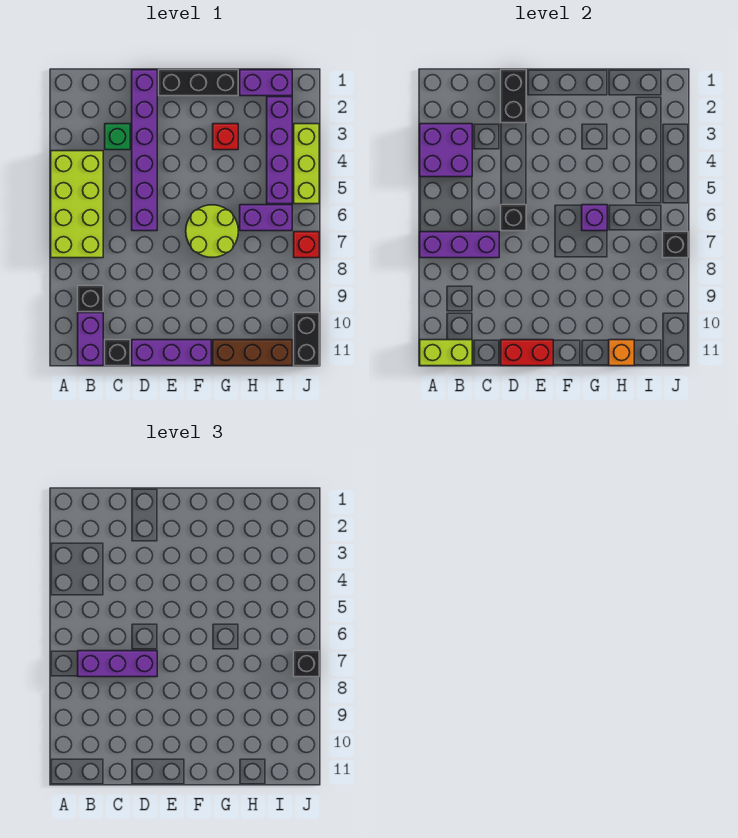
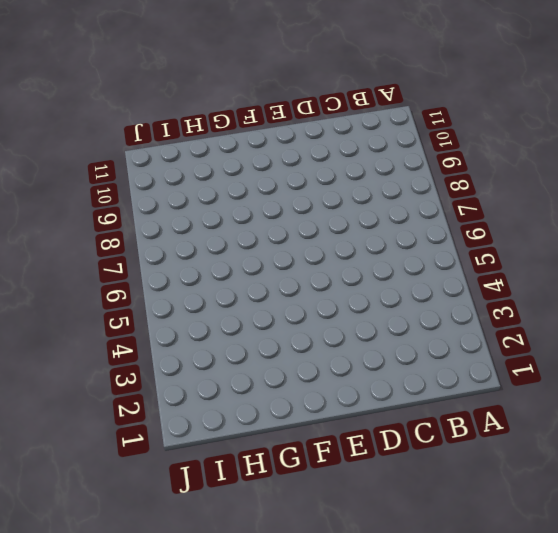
none -> lime 2x4 brick [51,151,103,258]
none -> black 1x1 brick [78,286,103,312]
none -> purple 1x2 brick [78,313,103,366]

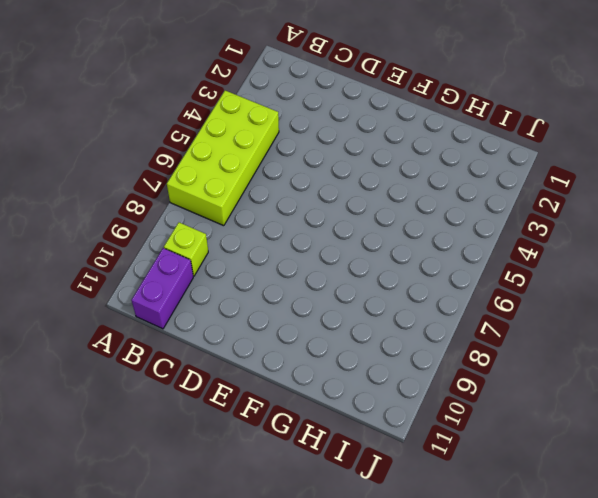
lime 1x1 brick [164,222,208,276] -> black 1x1 brick [78,286,103,312]
none -> green 1x1 brick [105,124,130,150]
none -> black 1x1 brick [105,340,130,366]
none -> purple 1x6 brick [132,70,157,231]

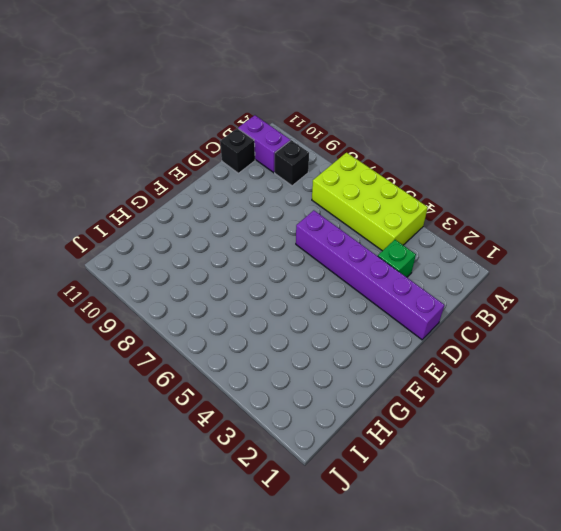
none -> purple 1x3 brick [132,340,211,366]
none -> black 1x3 brick [159,70,238,96]
none -> lime 2x2 round brick [186,205,238,257]

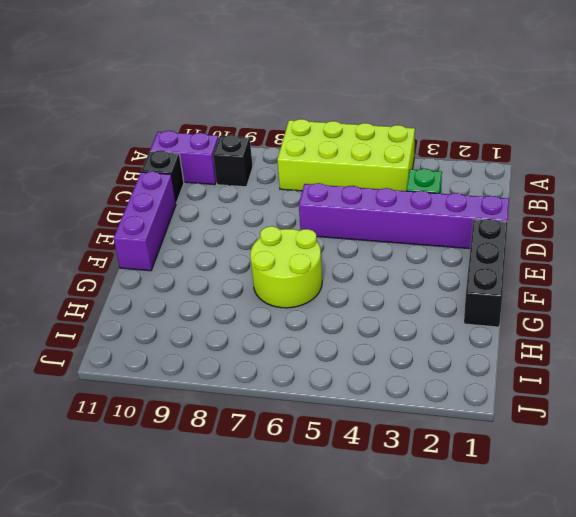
none -> red 1x1 brick [213,124,238,150]
none -> brown 1x3 brick [213,340,292,366]
none -> purple 1x2 brick [240,70,292,96]

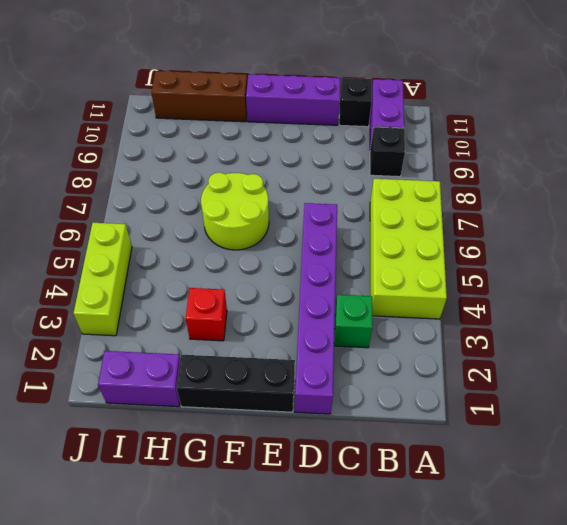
none -> purple 1x2 brick [240,205,292,231]
none -> purple 1x4 brick [267,97,292,204]
none -> red 1x1 brick [294,232,319,258]

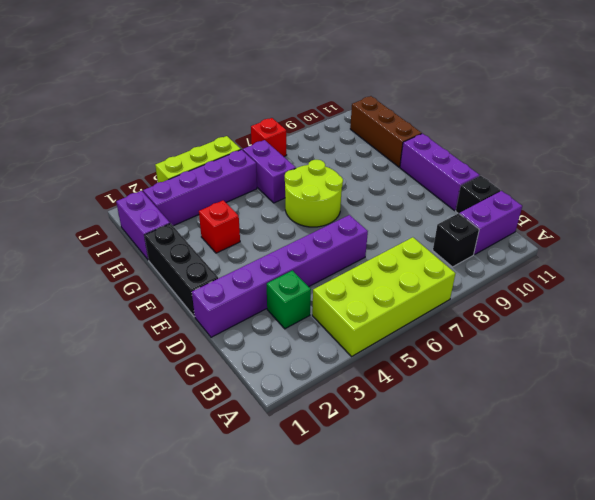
none -> black 1x2 brick [294,313,319,366]
none -> purple 2x2 brick [420,124,472,177]
none -> purple 1x3 brick [420,232,499,258]

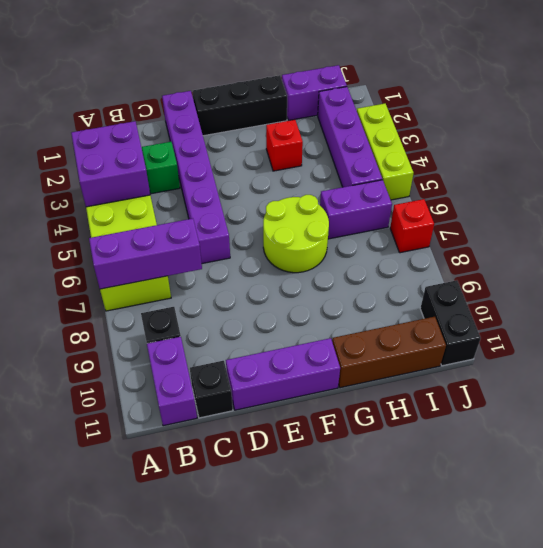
none -> lime 1x2 brick [420,340,472,366]
none -> black 1x2 brick [501,70,526,123]
none -> black 1x1 brick [501,205,526,231]

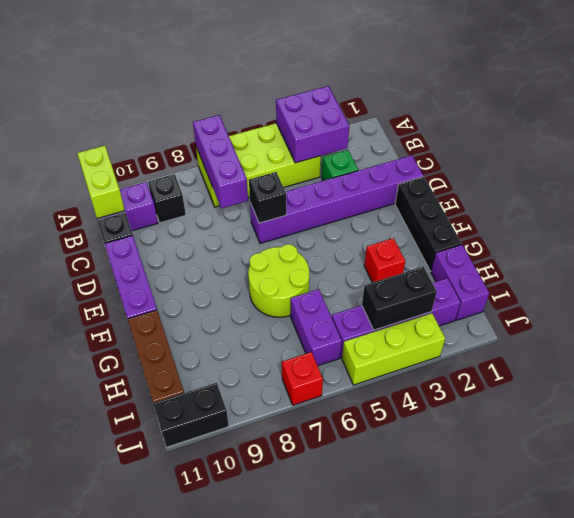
black 1x2 brick [362,267,437,330] -> black 1x2 brick moved to [501,70,526,123]
none -> red 1x2 brick [501,340,553,366]
none -> purple 1x1 brick [582,205,607,231]
none -> orange 1x1 brick [609,340,634,366]

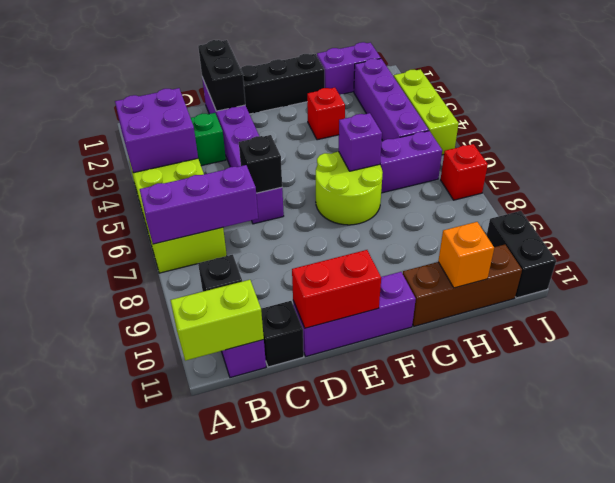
none -> black 1x1 brick [663,232,688,258]
none -> purple 1x3 brick [78,651,157,677]
none -> black 1x1 brick [294,651,319,677]

